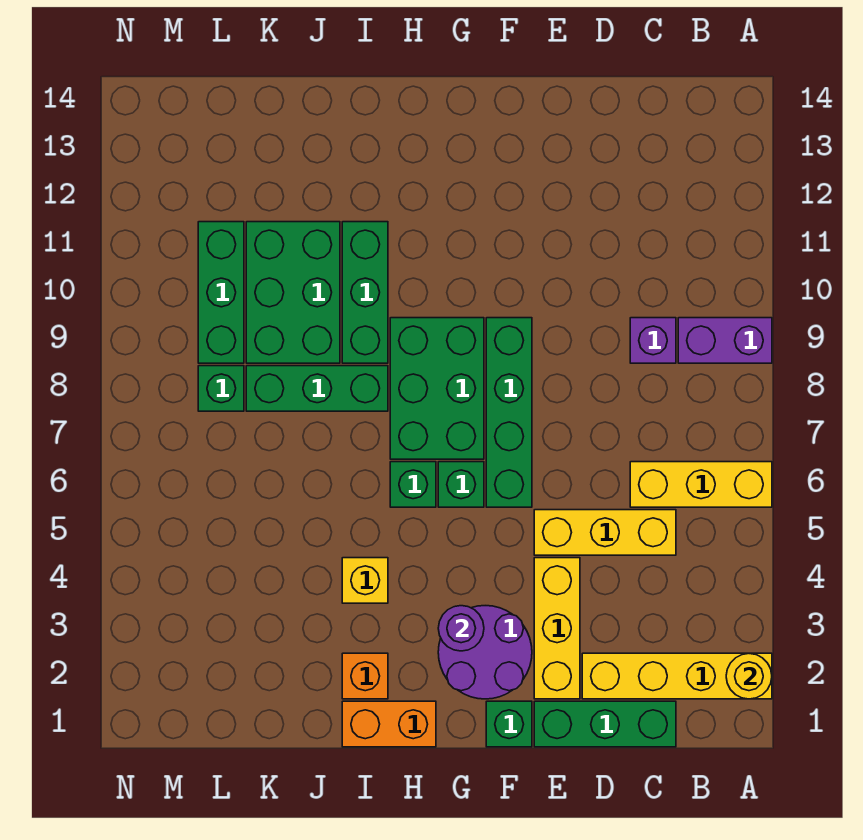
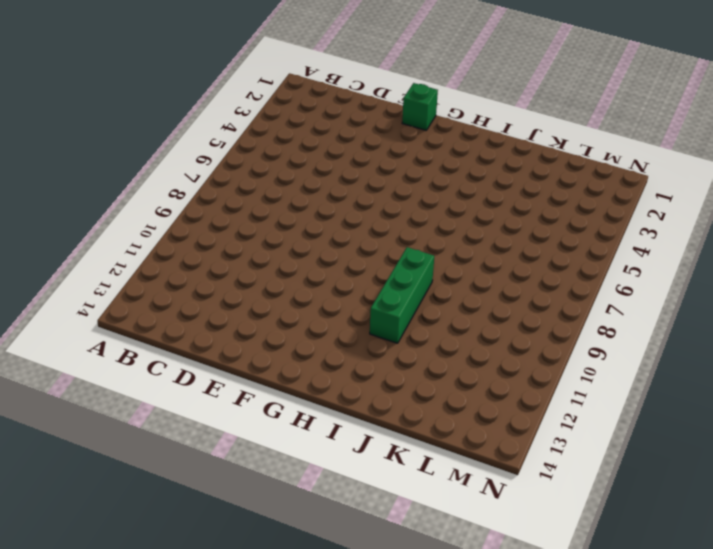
none -> yellow 1x4 brick [582,653,772,699]
none -> yellow 1x3 brick [630,462,772,507]
none -> purple 1x2 brick [678,318,772,363]

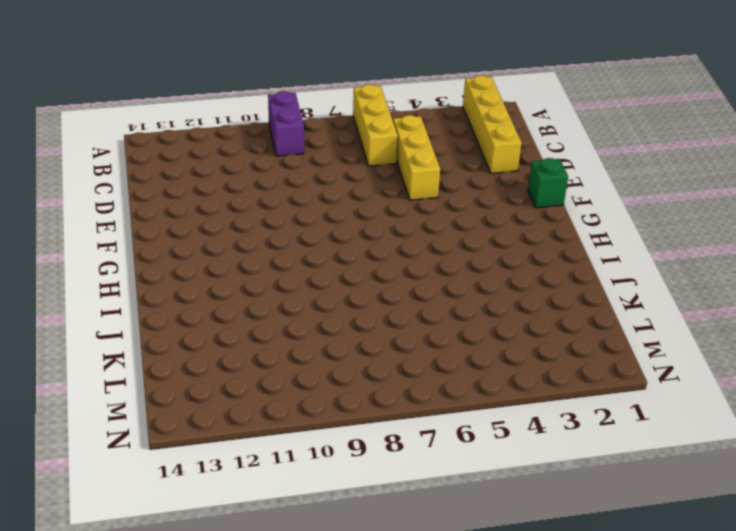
none -> green 1x3 brick [534,701,676,747]
none -> purple 1x1 brick [630,318,676,363]
none -> yellow 1x3 brick [534,558,580,699]

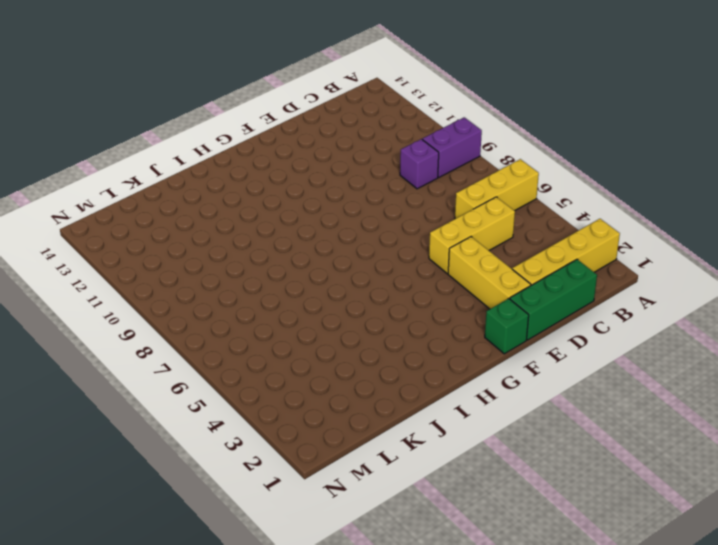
none -> purple 2x2 round brick [438,606,532,699]
none -> green 1x4 brick [486,318,532,507]
none -> green 1x1 brick [438,462,484,507]

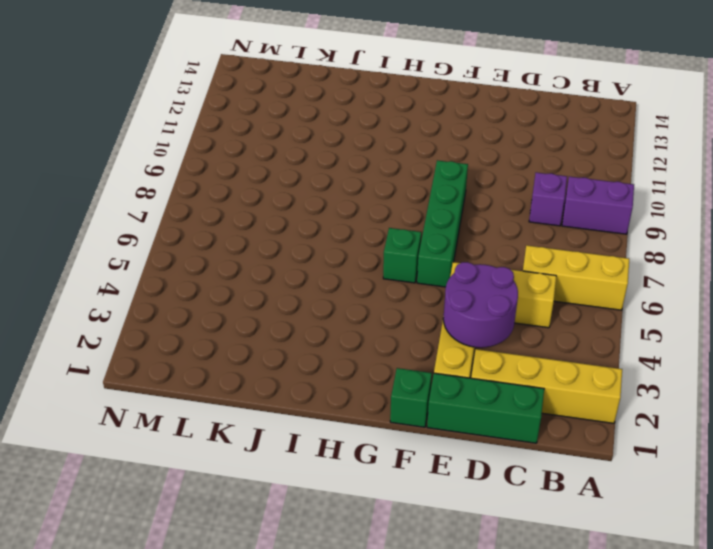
purple 2x2 round brick [443,262,518,348] -> purple 2x2 round brick moved to [438,606,532,699]
none -> green 2x3 brick [390,318,484,459]
none -> orange 1x2 brick [342,701,436,747]
none -> green 1x1 brick [390,462,436,507]

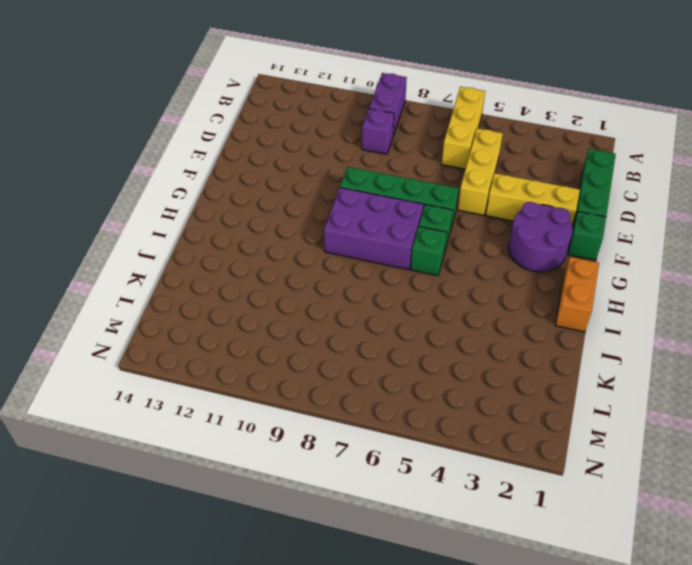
purple 2x3 brick [324,188,424,270] -> green 2x3 brick [390,318,484,459]
none -> yellow 1x4 brick [582,653,772,699]
none -> orange 1x1 brick [342,653,388,699]
none -> yellow 1x1 brick [342,558,388,603]

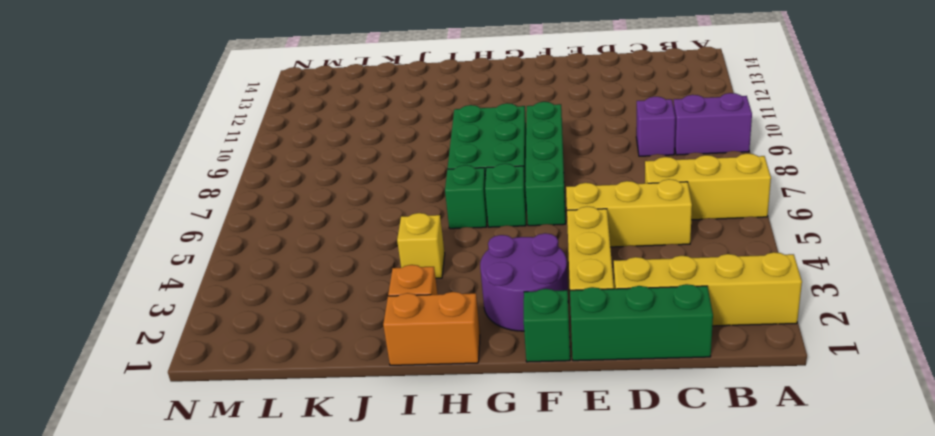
none -> green 1x3 brick [246,366,388,411]
none -> green 1x3 brick [342,222,388,363]
none -> green 2x3 brick [246,222,340,363]

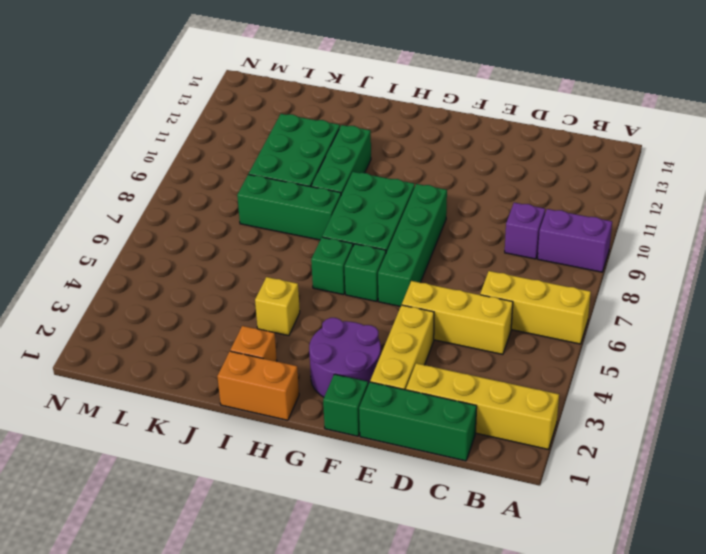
none -> green 1x1 brick [198,366,244,411]
none -> green 1x3 brick [198,222,244,363]
none -> yellow 1x1 round brick [726,653,772,699]

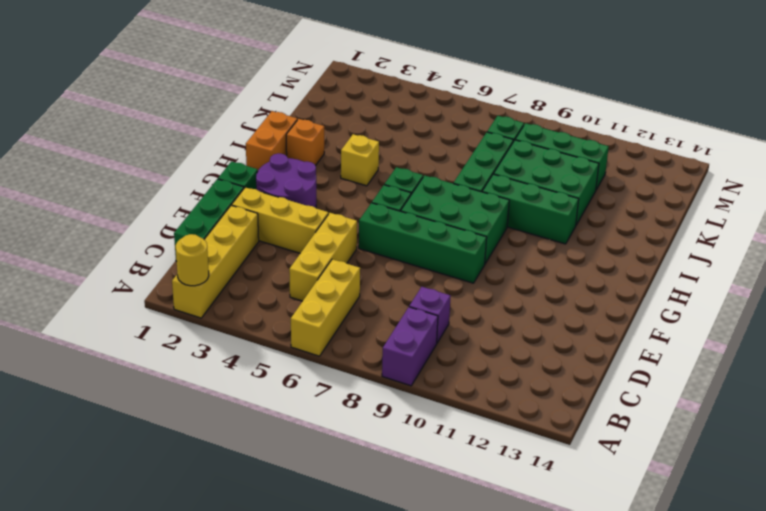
none -> purple 1x1 round brick [438,606,484,651]

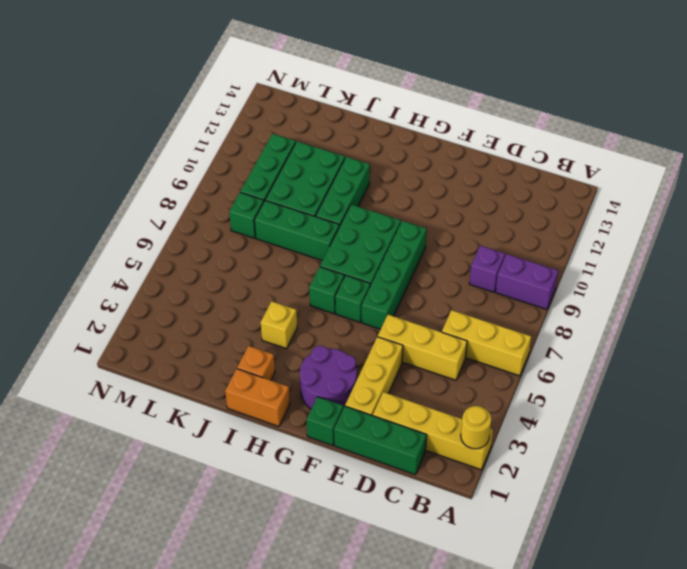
none -> purple 1x1 round brick [438,606,484,651]

